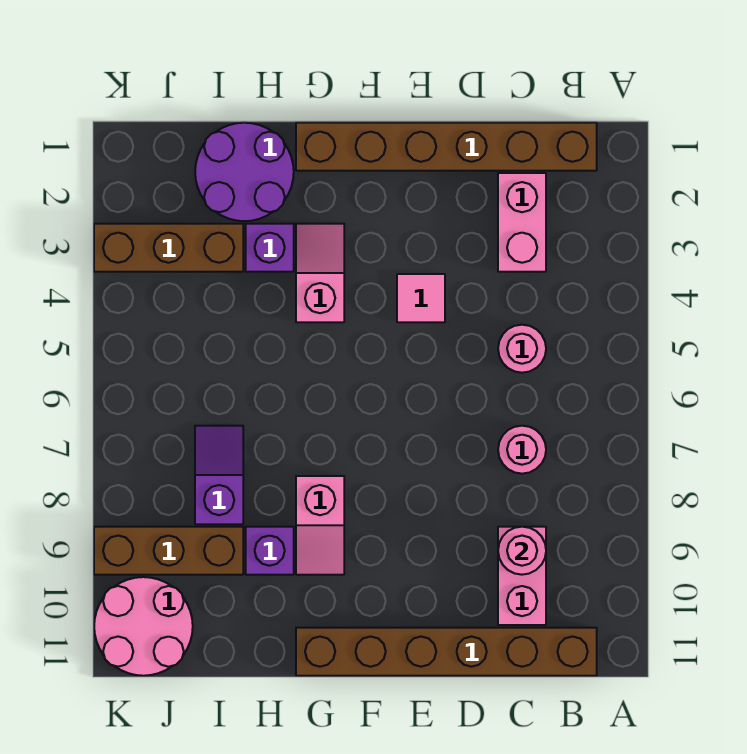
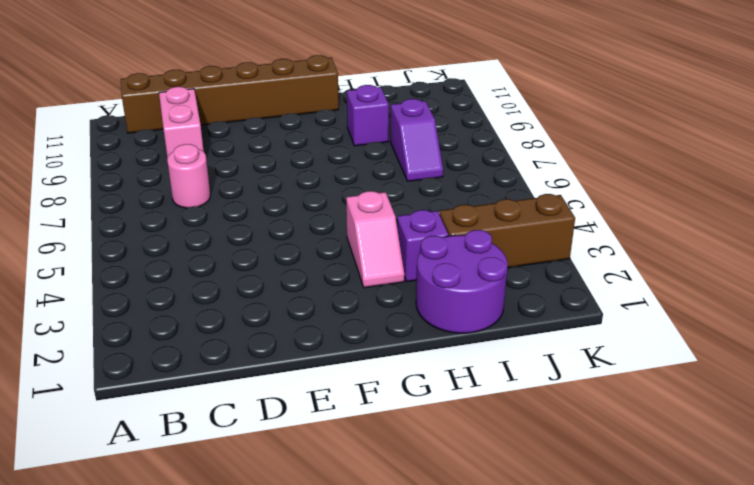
none -> brown 1x6 brick [296,123,597,171]
none -> pink 1x2 brick [498,173,546,272]
none -> pink 1x1 round brick [498,325,546,373]

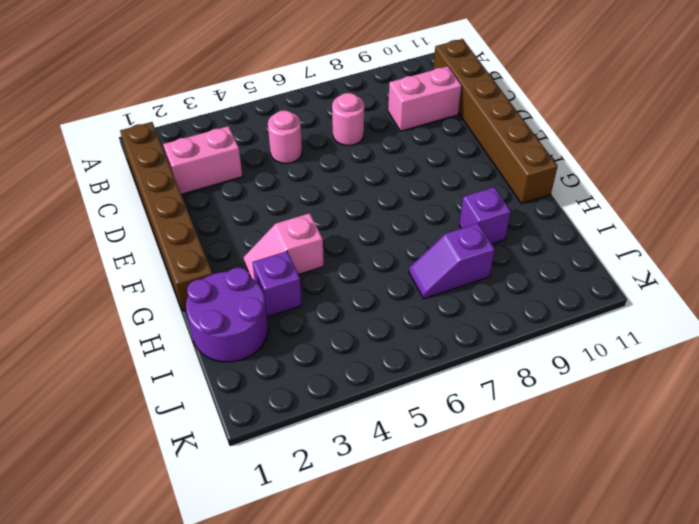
none -> pink 1x1 tile [397,274,445,322]
none -> pink 1x2 slope [296,476,344,575]
none -> brown 1x3 brick [94,224,243,272]

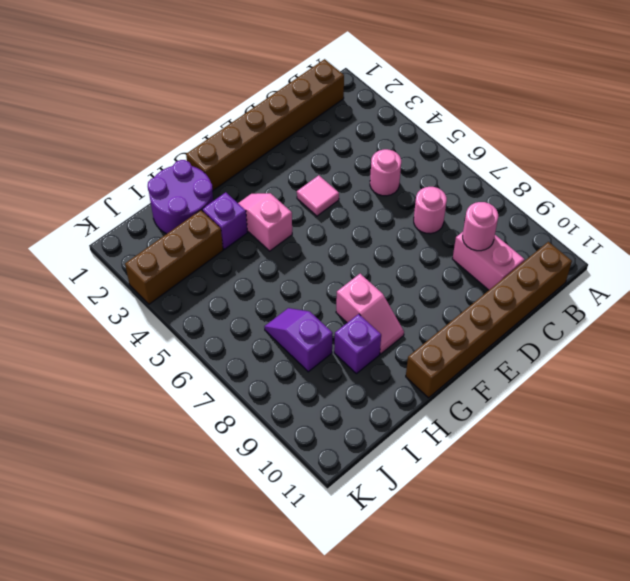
none -> pink 1x2 brick [498,173,546,272]
none -> brown 1x3 brick [94,527,243,575]
none -> pink 2x2 round brick [94,577,193,676]

